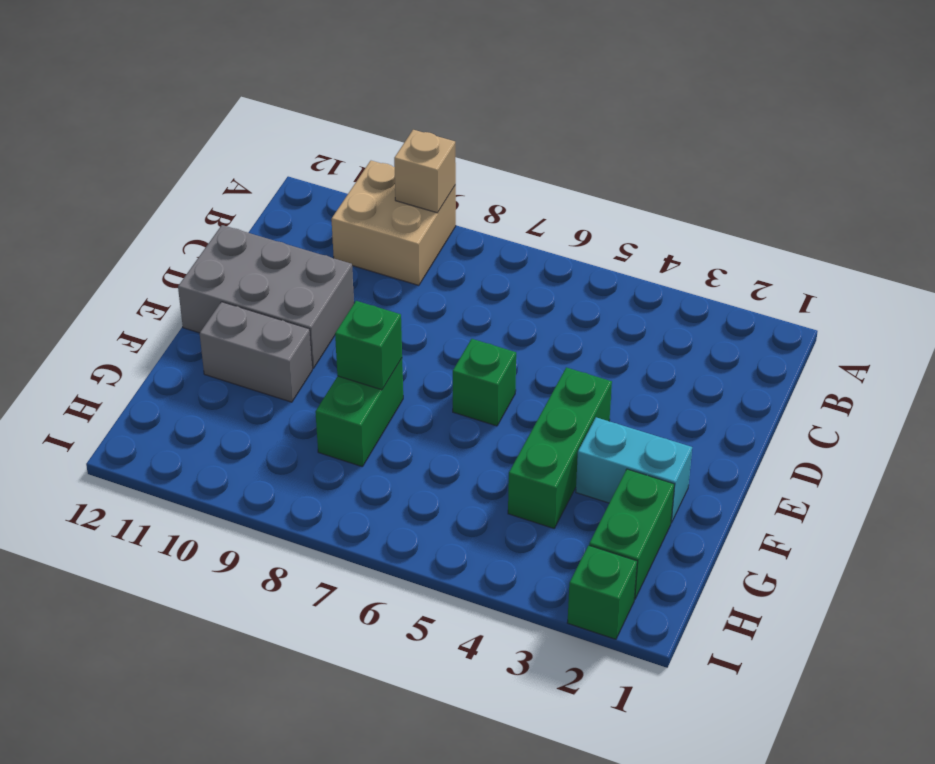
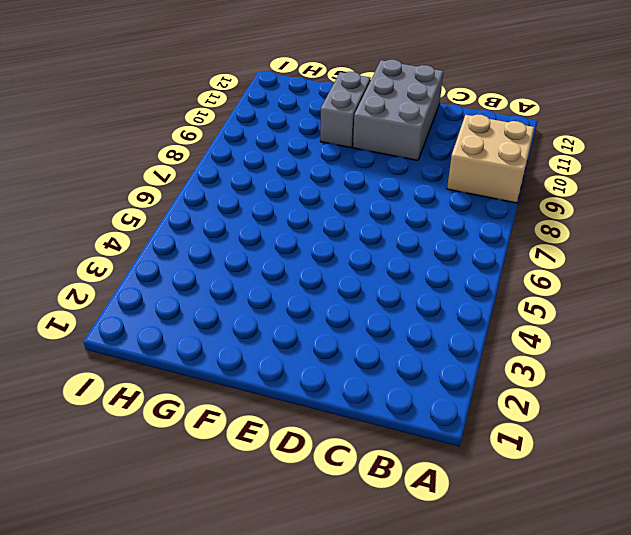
none -> green 1x3 brick [508,367,612,528]
none -> green 1x1 brick [453,339,516,426]

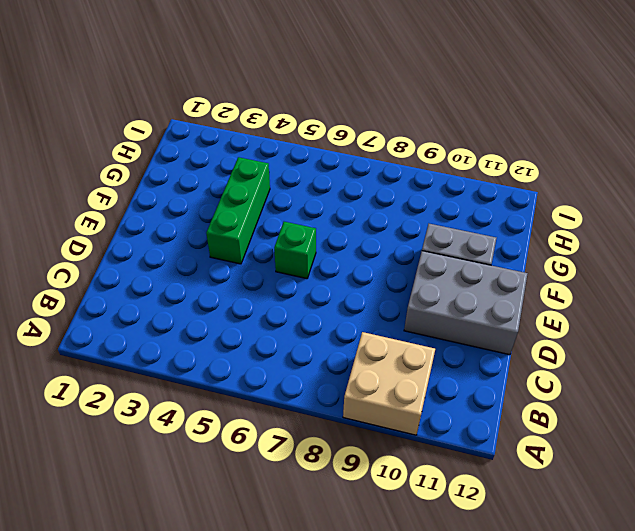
none -> cyan 1x2 brick [576,417,692,523]
none -> green 1x2 brick [315,358,403,467]

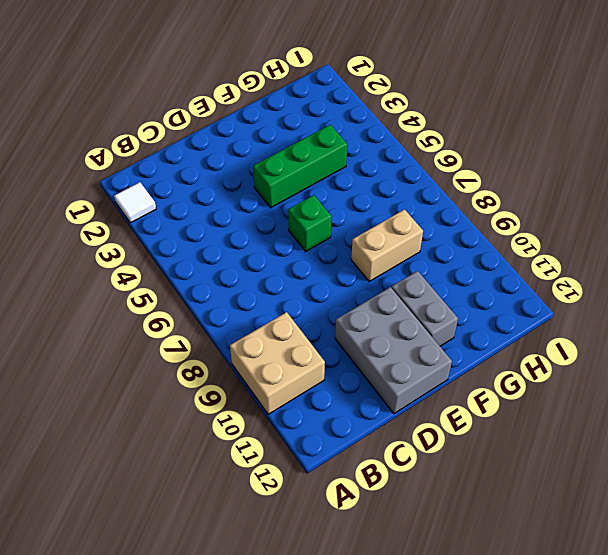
white 1x1 tile [114,182,156,223] -> none
tan 1x2 brick [351,210,423,282] -> green 1x2 brick [315,358,403,467]
none -> cyan 1x2 brick [576,417,692,523]
none -> green 1x2 brick [589,469,674,599]

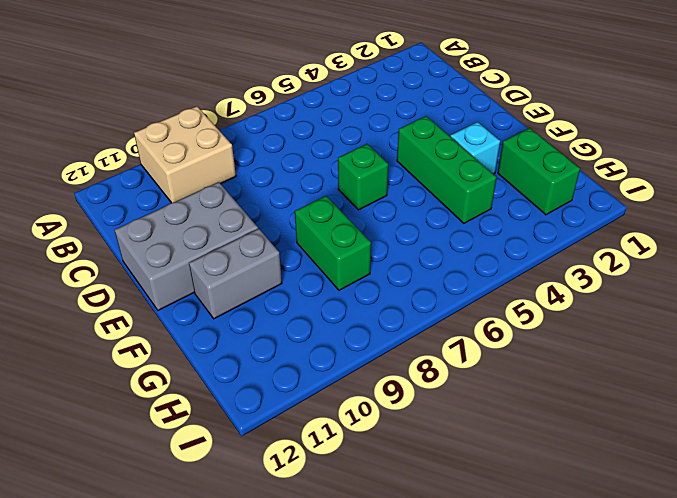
cyan 1x1 brick [450,122,500,174] -> cyan 1x2 brick [576,417,692,523]
none -> green 1x1 brick [567,545,637,639]
none -> tan 1x1 brick [394,130,456,213]

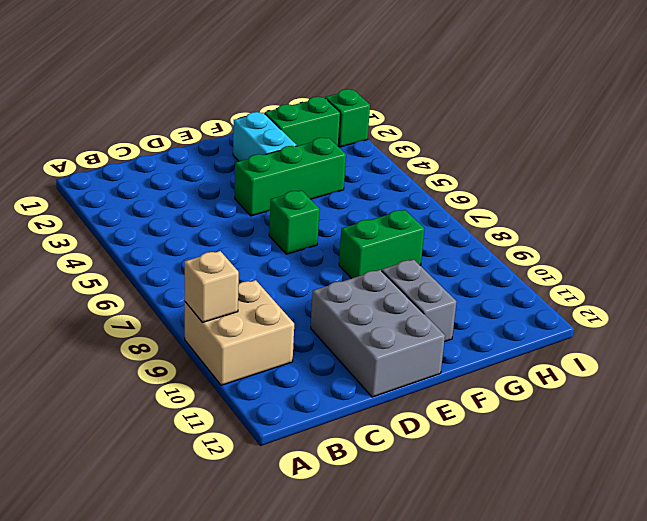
none -> green 1x1 brick [335,301,402,390]

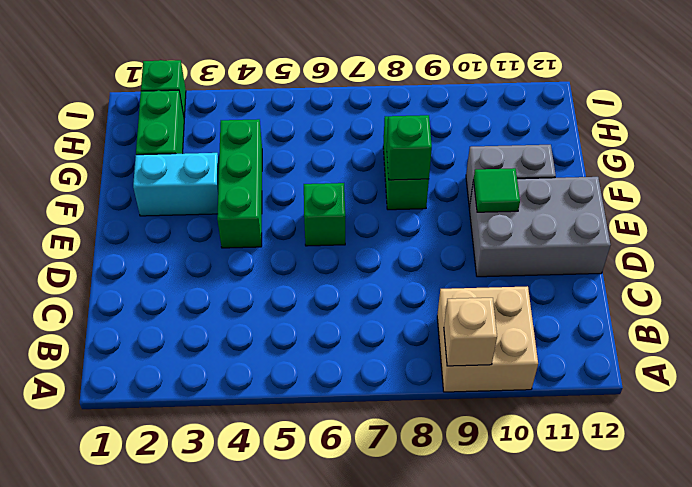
green 1x1 tile [473,168,520,212] -> none

